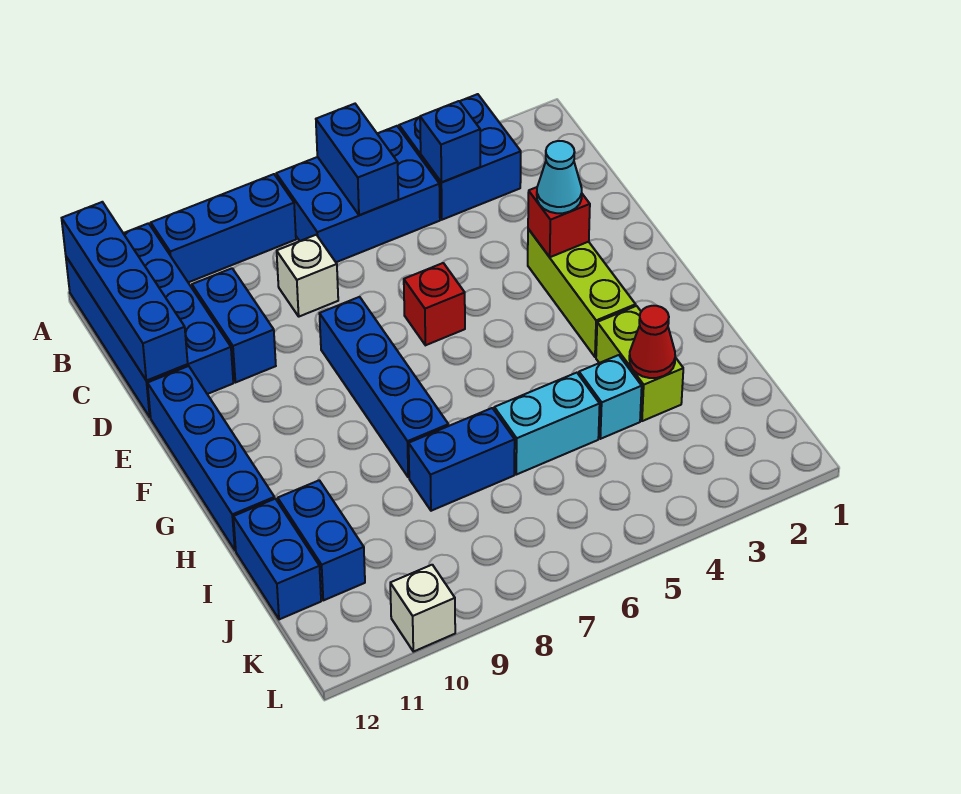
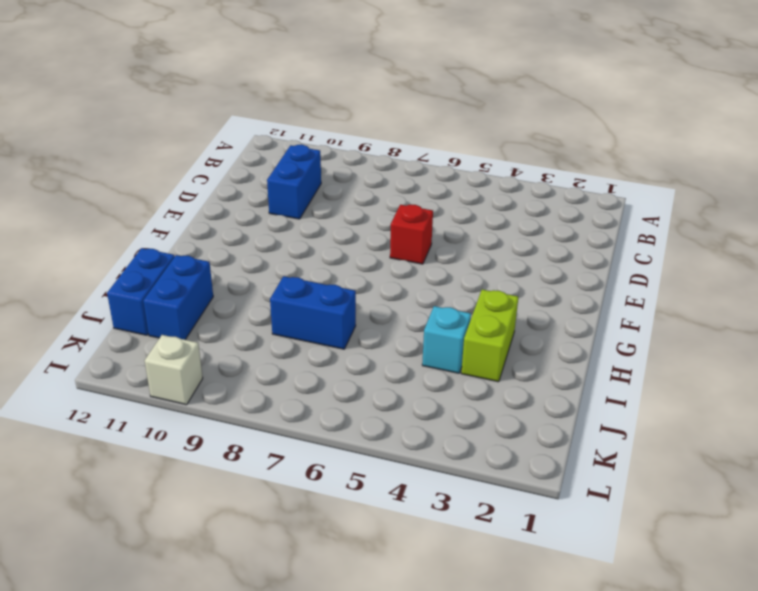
none -> blue 2x2 brick [399,94,521,220]
none -> blue 2x3 brick [276,126,440,262]
none -> blue 1x3 brick [151,174,296,282]

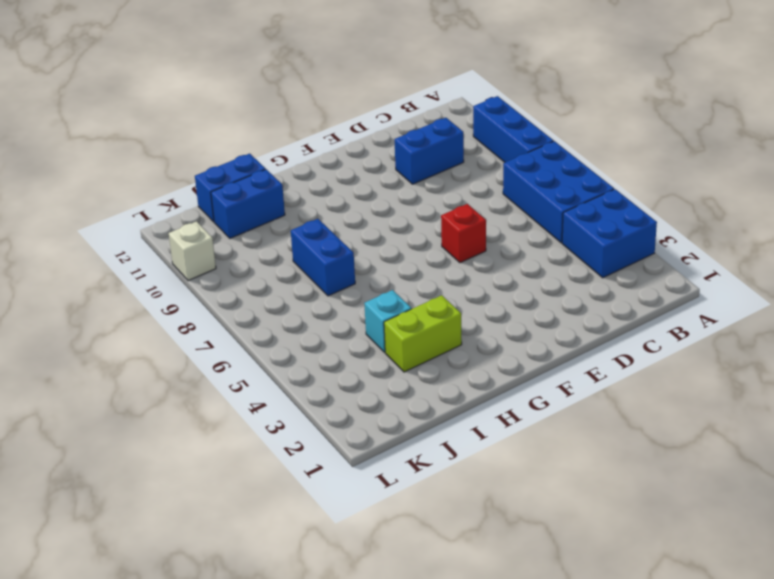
none -> blue 2x4 brick [66,223,233,417]
none -> white 1x1 brick [277,235,338,317]
none -> lime 1x3 brick [528,229,636,357]

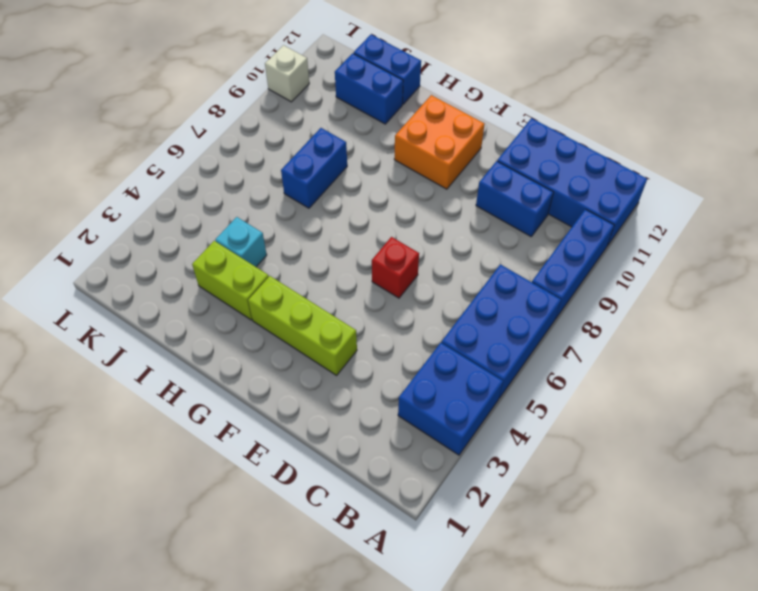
orange 2x2 brick [394,95,485,189] -> none
none -> white 1x1 brick [277,235,338,317]
none -> blue 1x4 brick [319,297,448,477]
none -> blue 1x4 brick [147,366,275,550]

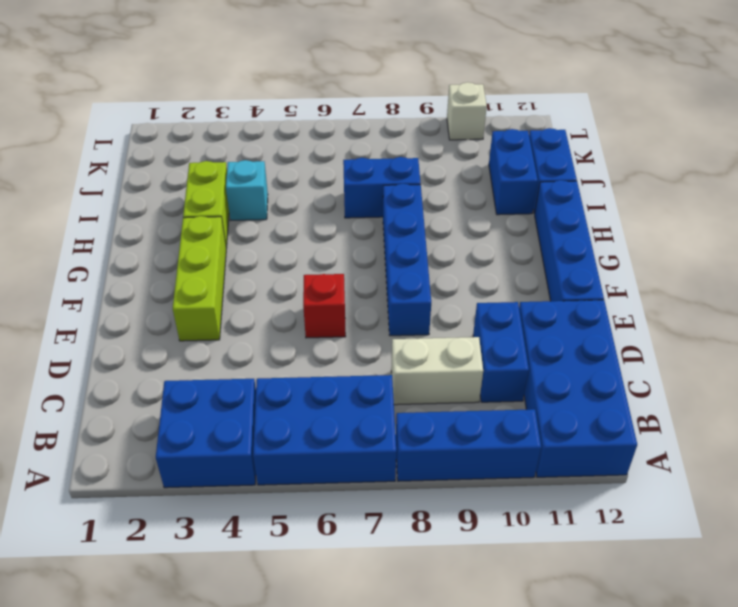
white 1x2 brick [391,337,483,405] -> white 1x1 brick [277,235,338,317]
none -> cyan 1x2 brick [494,373,600,475]
none -> blue 1x2 brick [316,104,398,215]
none -> blue 1x4 brick [62,202,188,381]

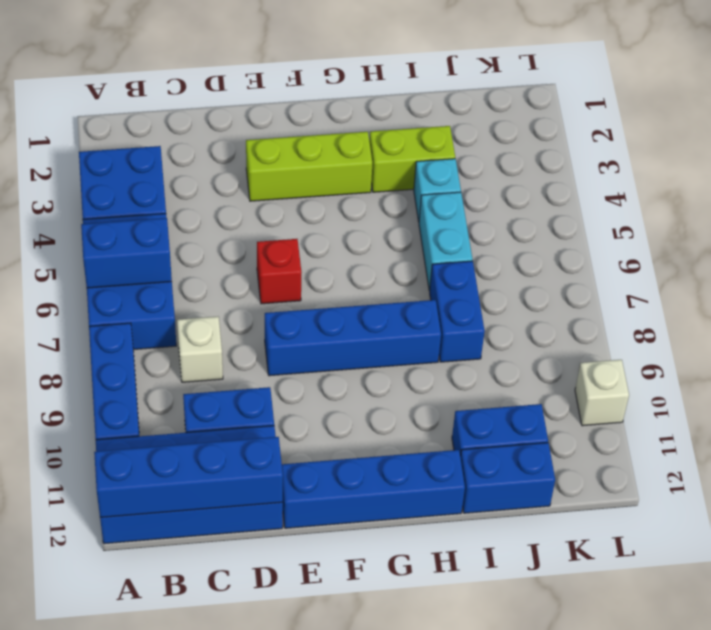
none -> blue 1x1 brick [420,101,480,182]
none -> red 1x1 brick [528,187,590,257]
none -> red 1x1 cone [629,306,676,378]

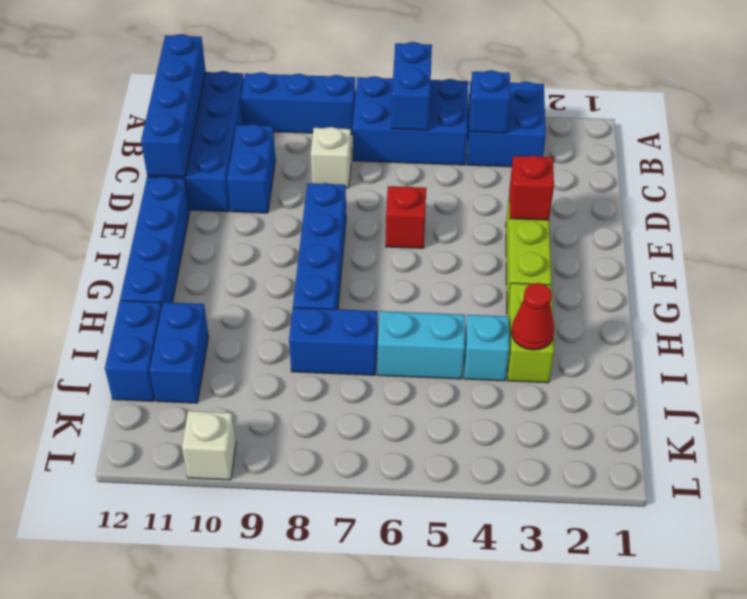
none -> cyan 1x1 cone [537,141,582,213]

